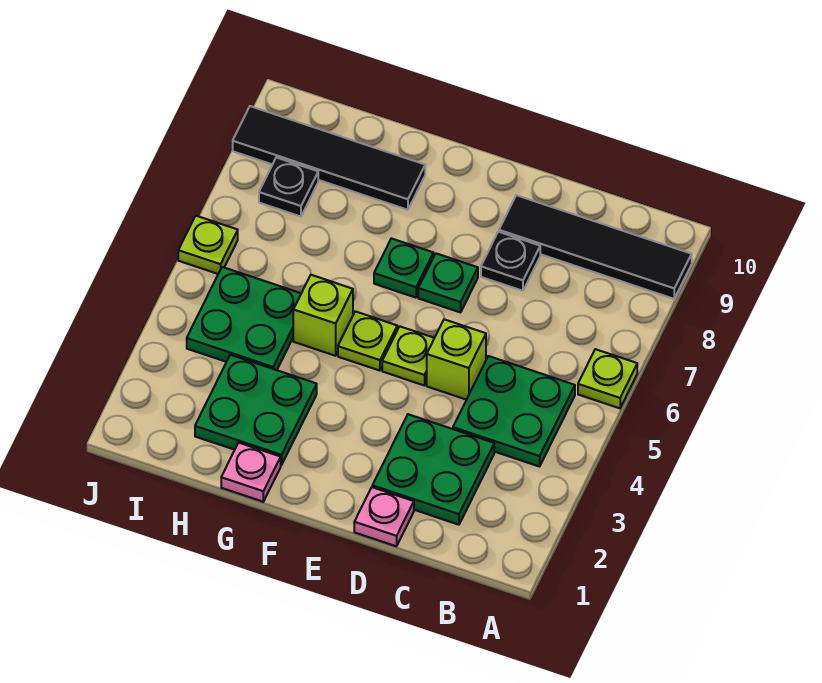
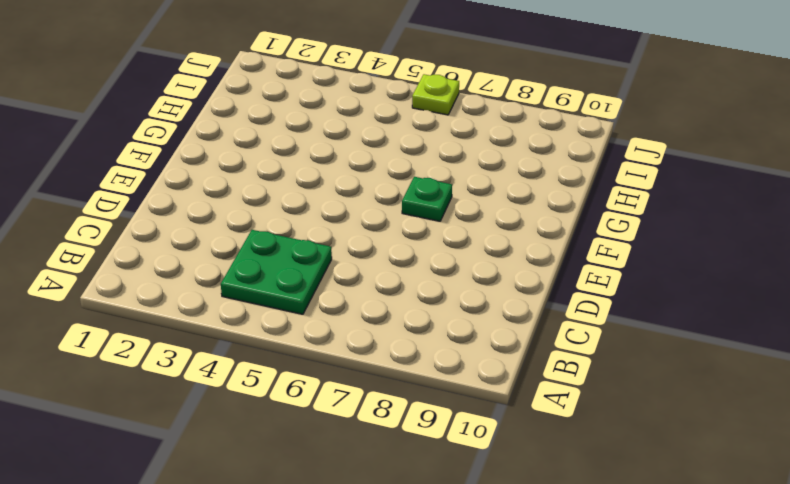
none -> lime 1x1 plate [578,349,637,408]
none -> black 1x4 tile [499,195,692,299]
none -> green 2x2 plate [372,414,494,525]

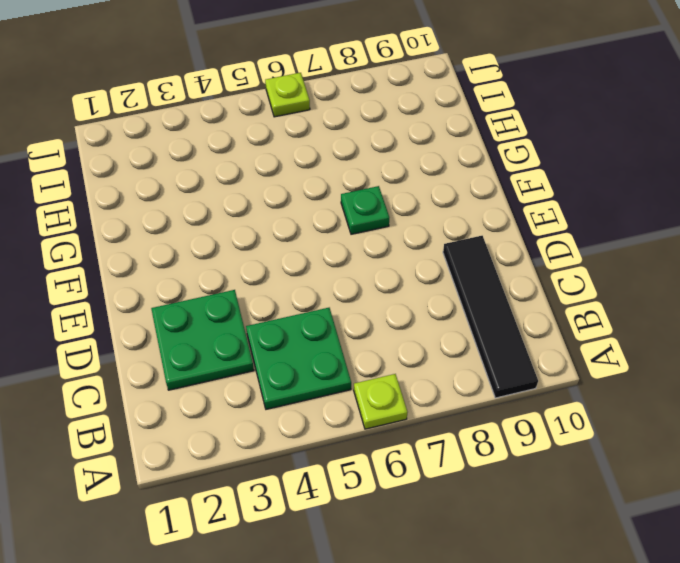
none -> pink 1x1 plate [354,487,414,546]
none -> lime 1x1 brick [427,319,486,400]
none -> black 1x1 plate [481,232,540,291]

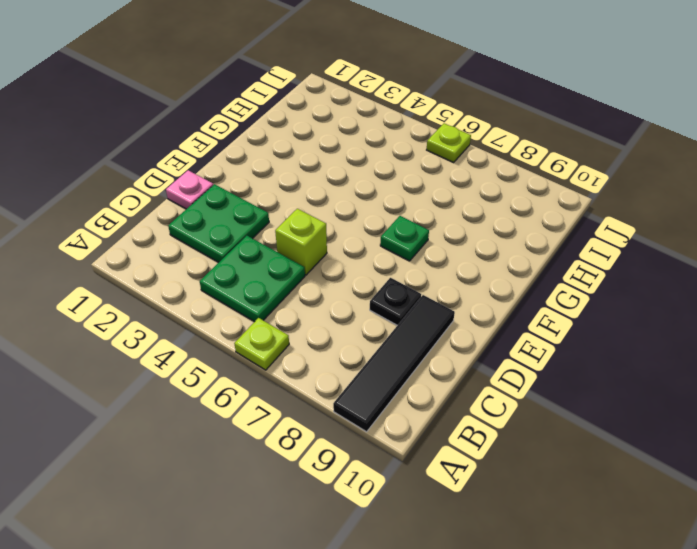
none -> lime 1x1 plate [382,326,434,385]
none -> green 1x1 plate [418,253,478,312]
none -> lime 1x1 plate [338,311,397,371]

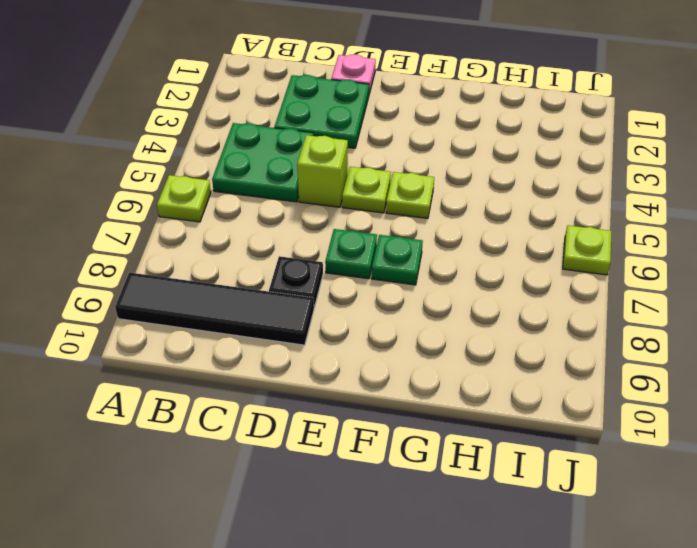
none -> pink 1x1 plate [221,443,281,502]
none -> green 2x2 plate [195,355,317,465]
none -> lime 1x1 brick [293,275,353,356]

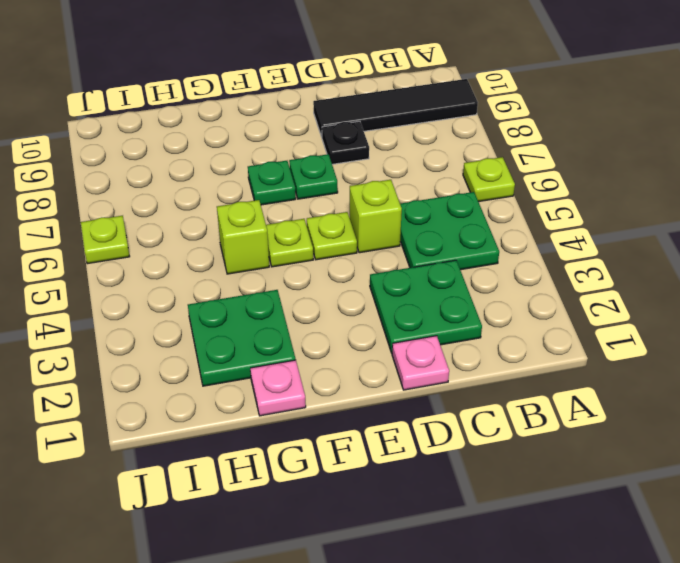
none -> black 1x4 tile [233,106,425,210]
none -> green 2x2 plate [187,267,301,370]
none -> black 1x1 plate [259,157,318,217]

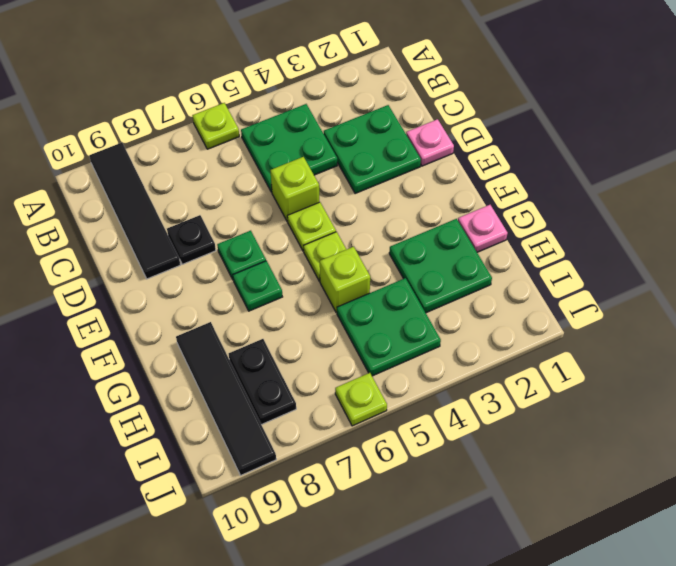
black 1x2 plate [229,339,296,425] -> black 1x1 plate [259,157,318,217]

